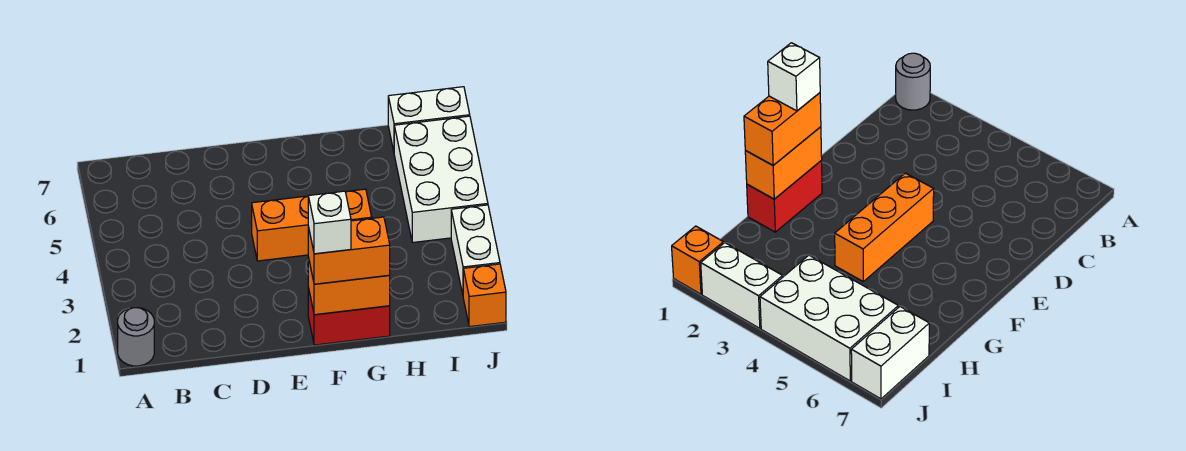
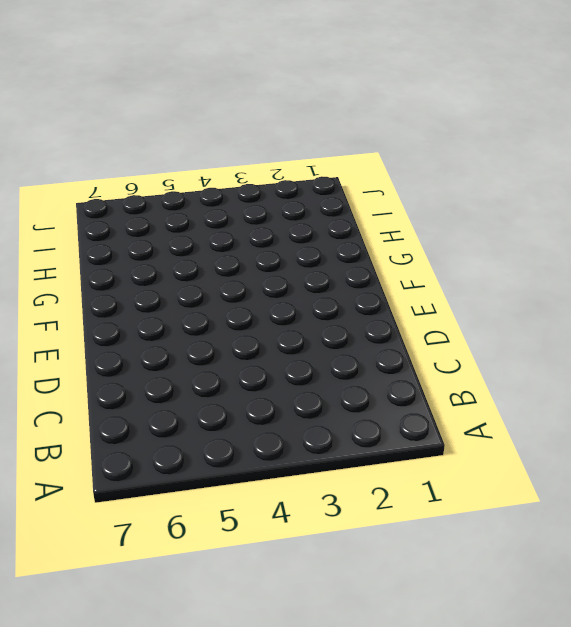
none -> grey 1x1 round brick [118,308,154,366]
none -> orange 1x3 brick [252,189,372,261]

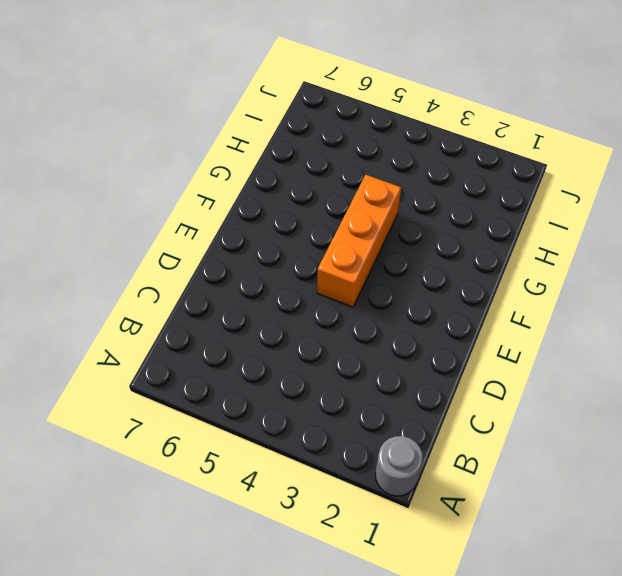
none -> red 1x2 brick [308,288,390,345]
none -> white 2x3 brick [394,116,488,242]

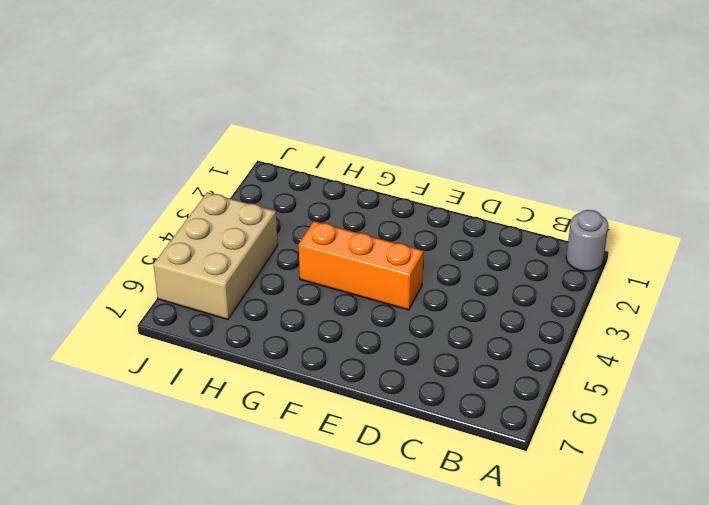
tan 2x3 brick [154,193,278,319] -> white 2x3 brick [394,116,488,242]
none -> red 1x2 brick [308,288,390,345]
none -> white 1x2 brick [388,87,470,151]

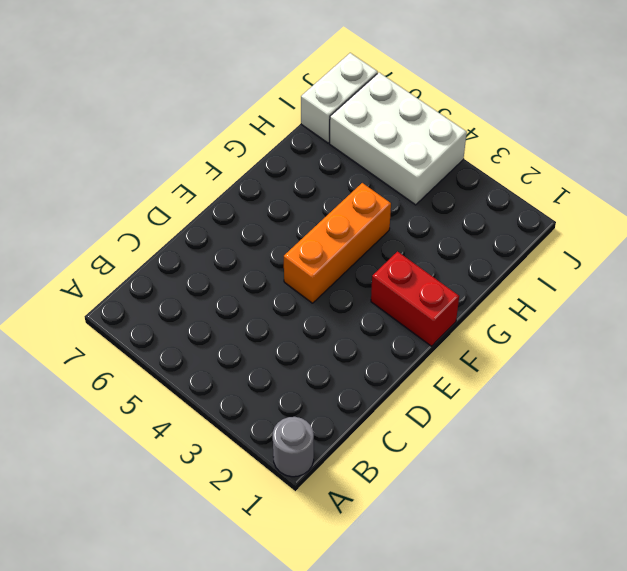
red 1x2 brick [371,252,459,346] -> red 1x2 brick turned to [308,288,390,345]
none -> orange 1x1 brick [463,264,506,327]
none -> white 1x2 brick [451,205,500,294]

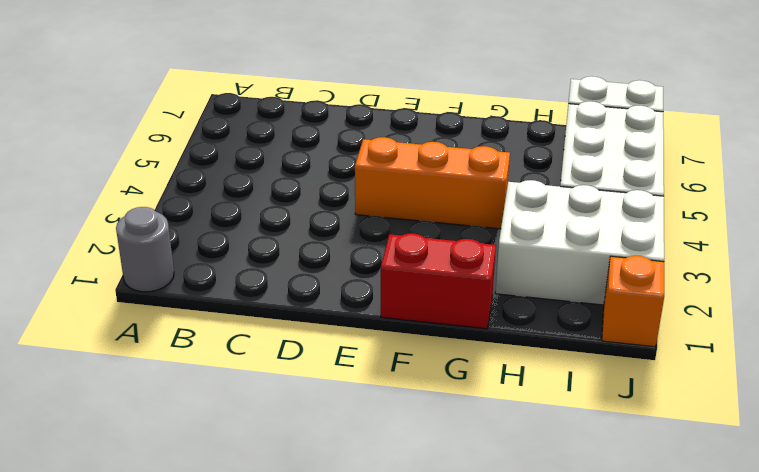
white 2x3 brick [495,180,664,305] -> white 1x2 brick [451,205,500,294]
none -> orange 1x2 brick [308,257,390,315]
none -> orange 1x2 brick [308,217,390,284]

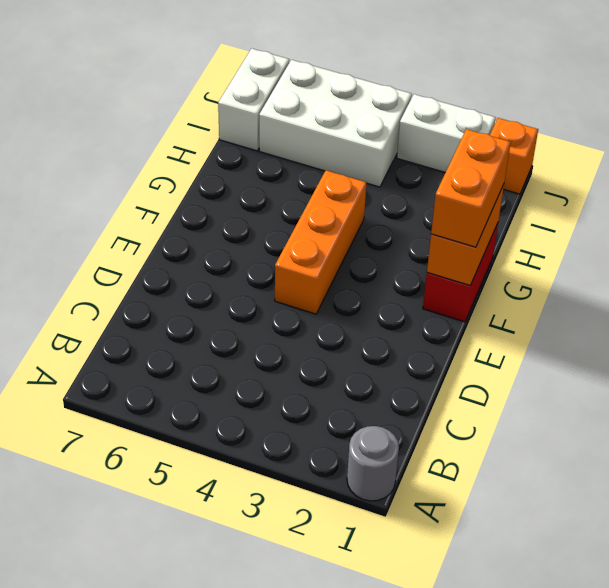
none -> white 1x1 brick [308,191,351,254]

